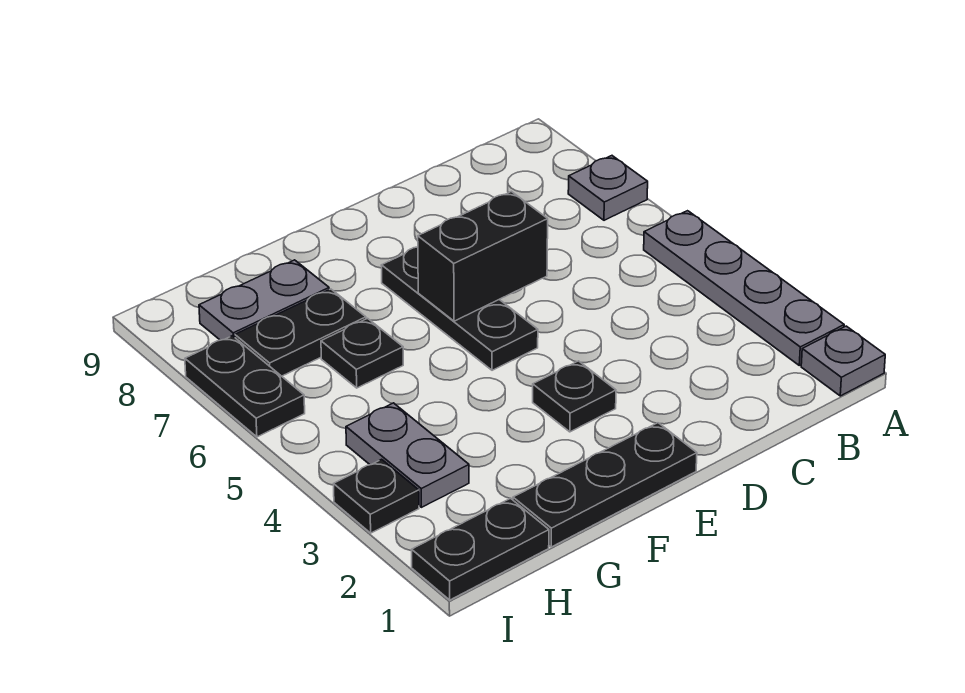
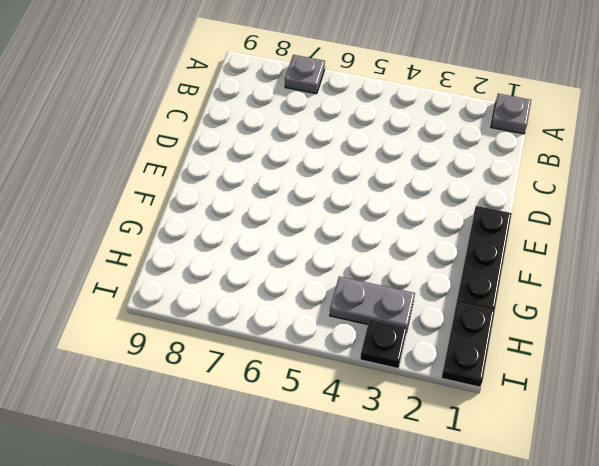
none -> grey 1x4 plate [644,211,844,365]
none -> black 1x1 plate [533,361,616,432]
none -> black 1x3 plate [381,247,538,370]

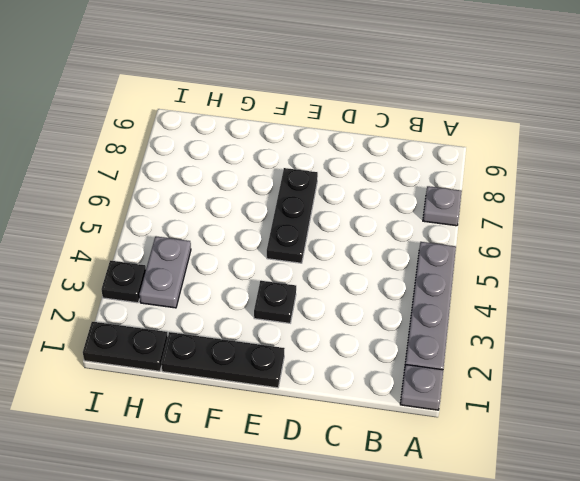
none -> black 1x1 plate [321,318,403,388]
none -> black 1x2 plate [235,289,366,376]
none -> grey 1x2 plate [199,260,329,340]

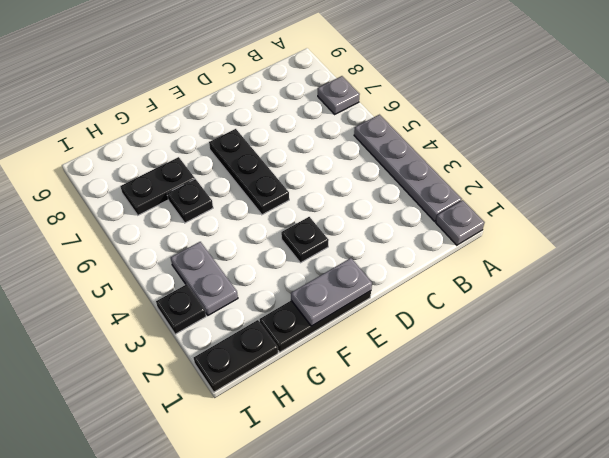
grey 1x2 plate [291,258,372,326] -> grey 1x2 plate moved to [199,260,329,340]
none -> black 1x2 plate [185,336,305,437]
none -> black 1x2 brick [418,191,548,321]

